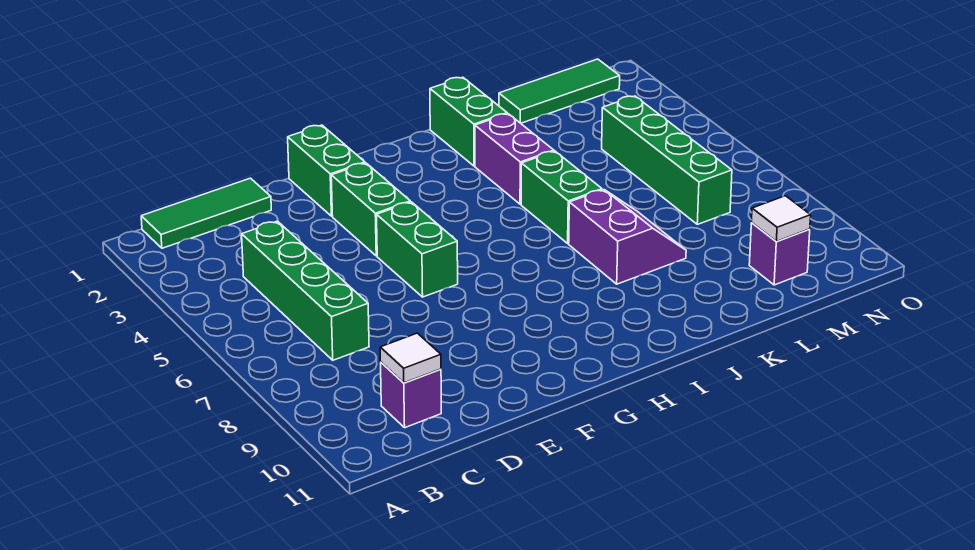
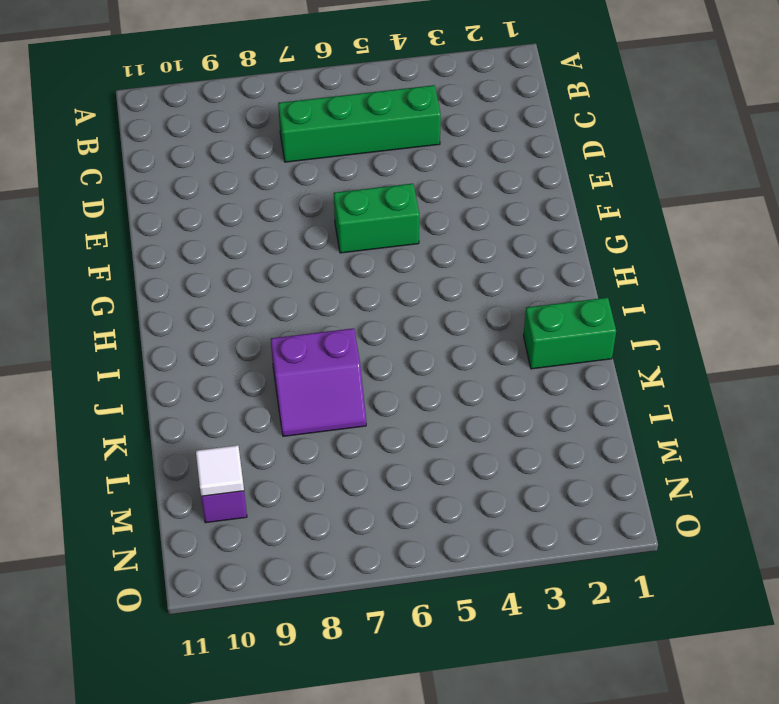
none -> green 1x3 tile [141,178,271,248]
none -> purple 1x1 brick [381,362,441,428]
none -> green 1x2 brick [288,125,365,216]

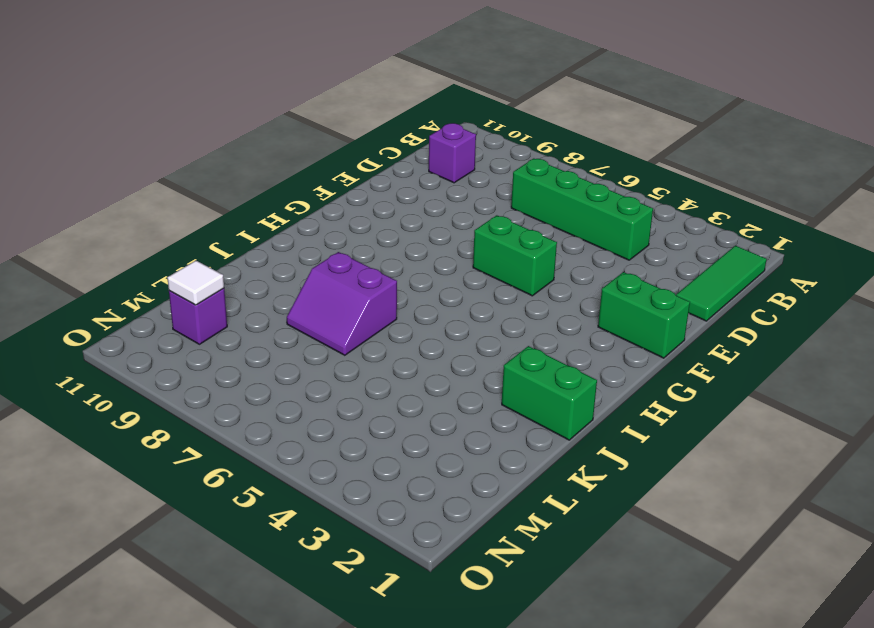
none -> green 1x2 brick [331,163,410,256]
none -> purple 1x2 brick [475,114,554,204]
none -> green 1x2 brick [521,151,602,243]

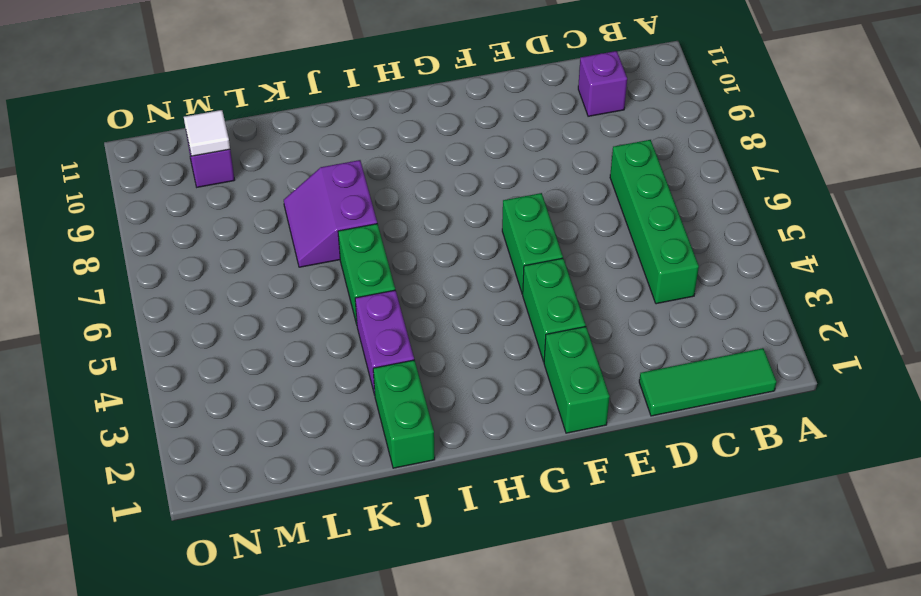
none -> green 1x3 tile [499,59,620,123]
none -> green 1x4 brick [602,96,732,224]
none -> white 1x1 tile [380,333,441,383]

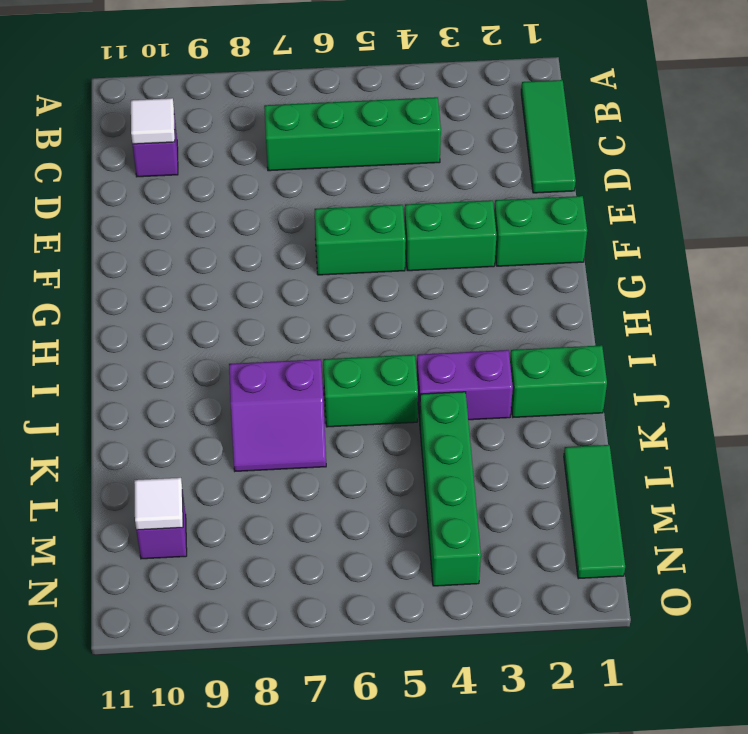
green 1x4 brick [420,392,481,586] -> green 1x4 brick turned to [602,96,732,224]

